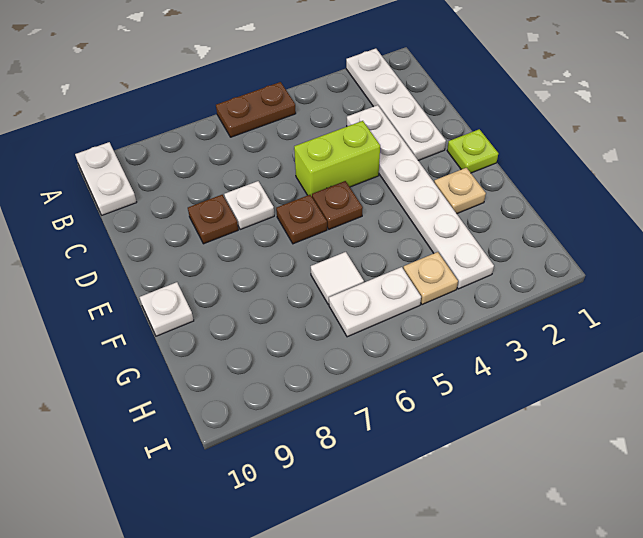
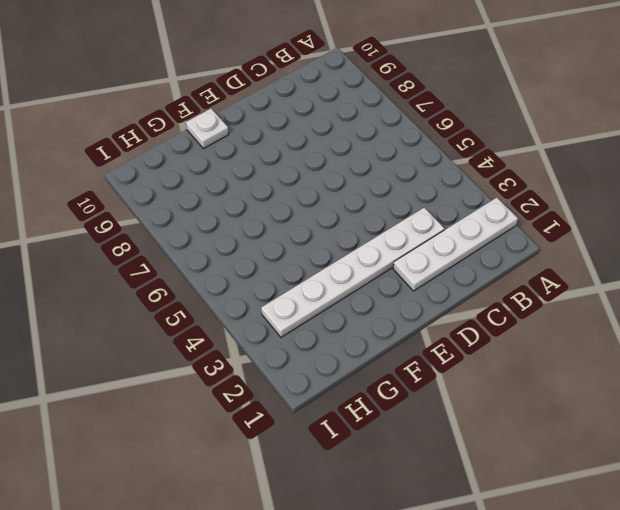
none -> brown 1x2 plate [216,82,296,137]
none -> white 1x2 plate [75,142,137,215]
none -> lime 1x2 brick [294,121,380,196]

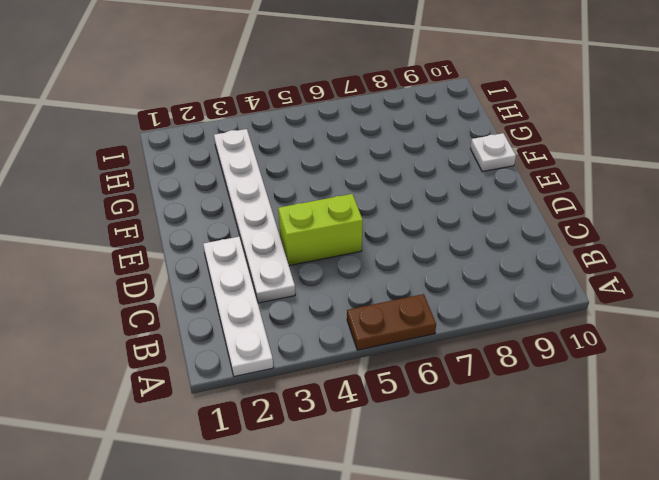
none -> white 1x2 plate [75,142,137,215]
none -> white 1x1 plate [224,181,274,230]
none -> brown 1x1 plate [188,195,238,244]

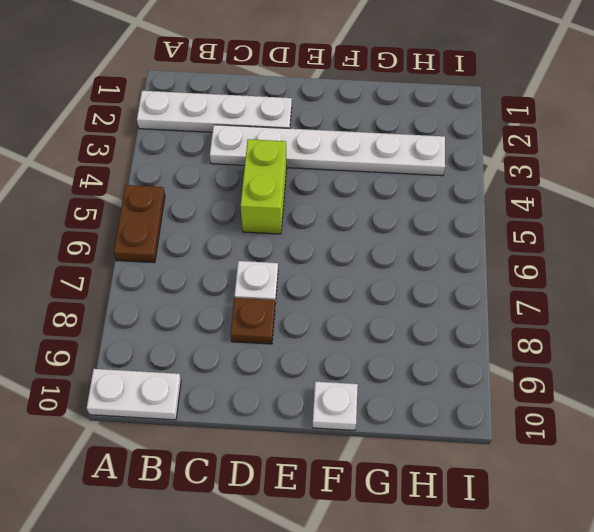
none -> lime 1x1 plate [447,129,498,173]
none -> brown 1x1 plate [312,181,363,229]
none -> brown 1x1 plate [276,195,327,244]

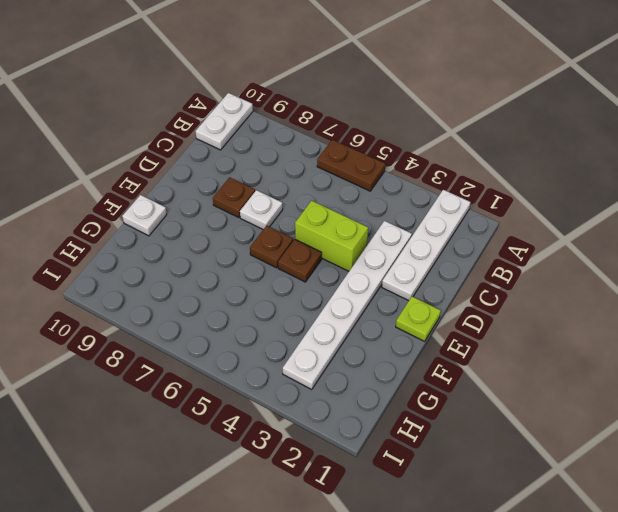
none -> tan 1x1 plate [434,168,486,214]
none -> white 1x1 tile [311,252,364,304]
none -> tan 1x1 plate [403,252,458,305]

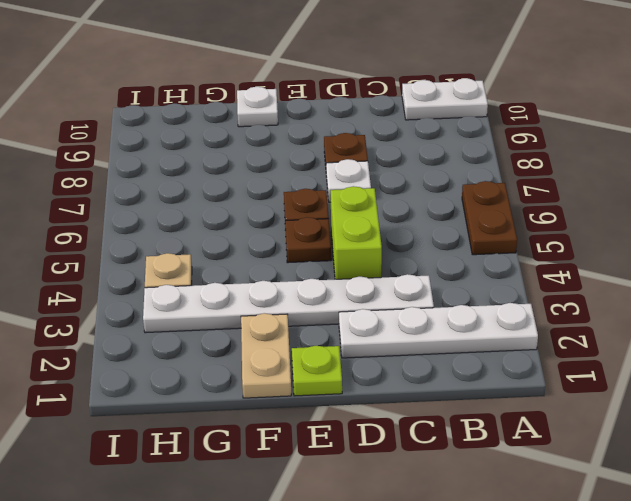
tan 1x2 plate [241,313,291,398] -> tan 1x1 plate [434,168,486,214]
none -> white 1x1 tile [311,252,364,304]
none -> white 1x2 plate [329,267,421,337]

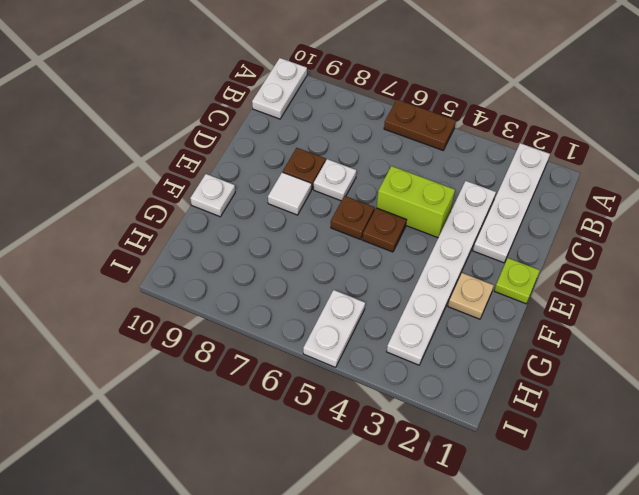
white 1x1 tile [268,172,311,215] -> white 1x1 tile moved to [311,252,364,304]
white 1x2 plate [303,290,365,367] -> white 1x2 plate turned to [329,267,421,337]
none -> tan 1x1 plate [403,252,458,305]

